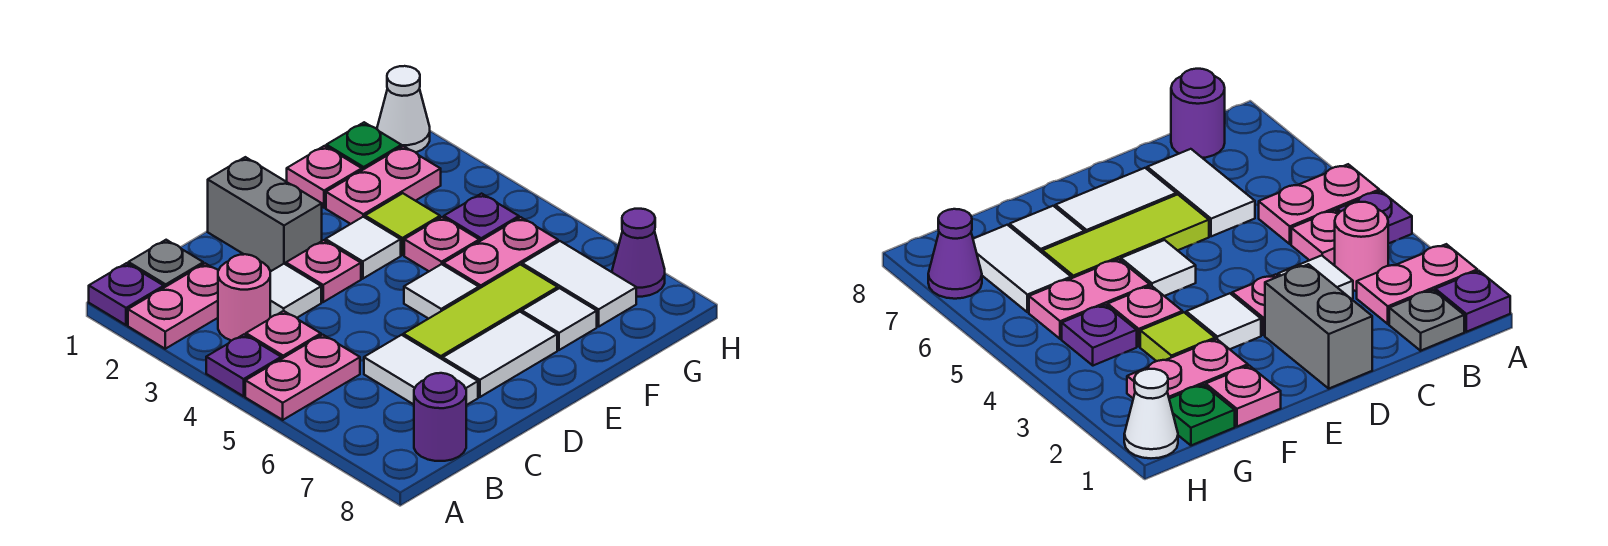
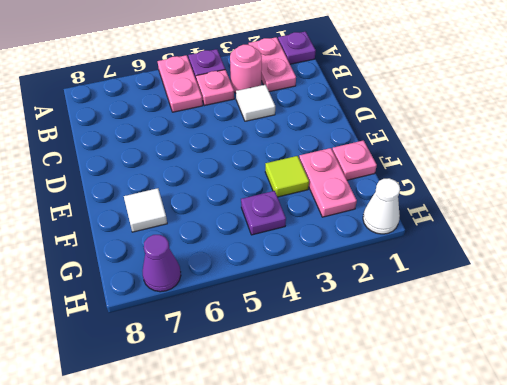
none -> grey 1x1 plate [128,240,203,287]
none -> purple 1x1 round brick [414,373,466,461]
none -> white 1x2 tile [364,335,478,405]

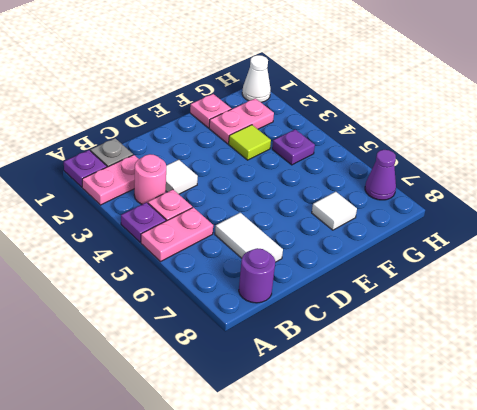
none -> grey 1x2 brick [208,157,322,271]
none -> pink 1x1 plate [286,240,361,302]
none -> lime 1x3 tile [403,264,558,359]

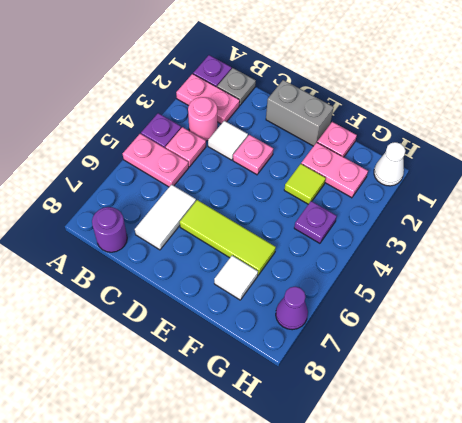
grey 1x2 brick [266,80,334,146] -> grey 1x2 brick turned to [208,157,322,271]
none -> white 1x2 tile [443,312,557,397]
none -> white 1x1 tile [326,217,401,279]
none -> white 1x1 tile [404,264,479,319]

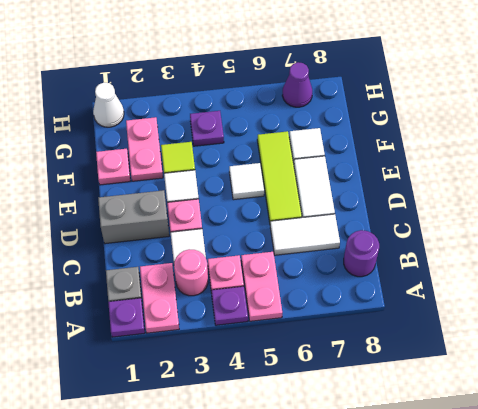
none -> pink 1x1 plate [404,217,479,271]
none -> pink 1x2 plate [443,217,558,289]
none -> green 1x1 plate [326,122,401,170]

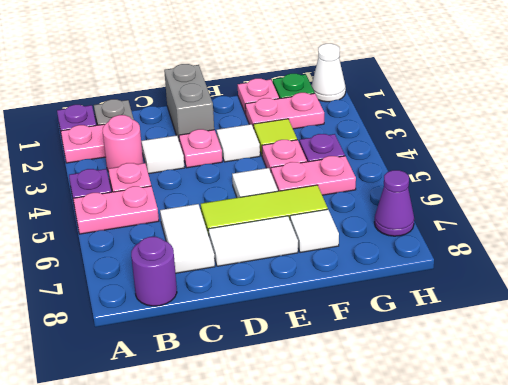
none -> white 1x2 tile [522,241,636,326]

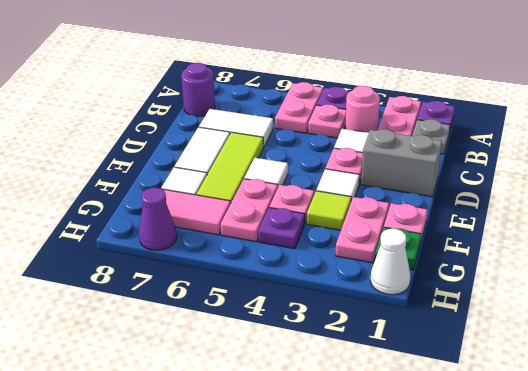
pink 1x2 tile [163,189,231,235] -> white 1x2 tile [522,241,636,326]

